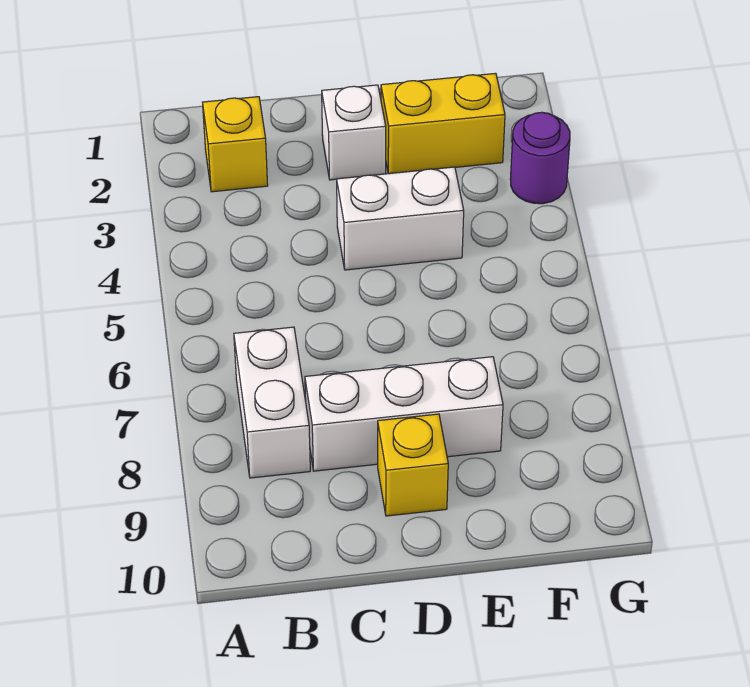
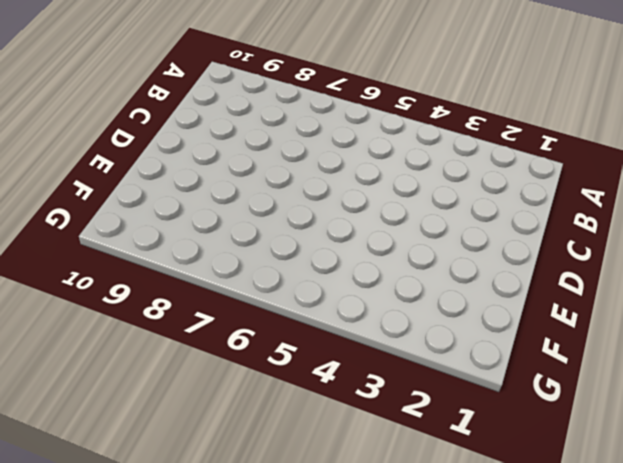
none -> yellow 1x1 brick [202,97,268,192]
none -> white 1x2 brick [234,327,310,478]

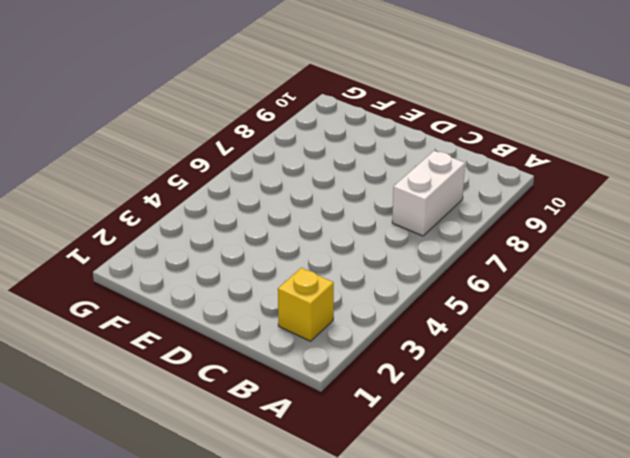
none -> white 1x3 brick [305,357,503,471]
none -> white 1x1 brick [322,85,386,180]

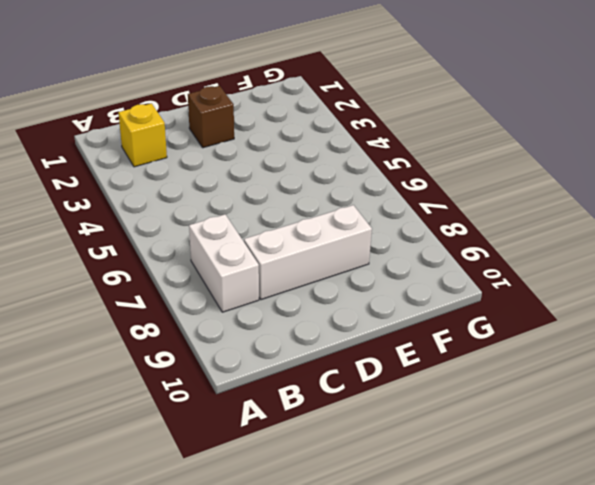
brown 1x1 brick [188,86,234,148] -> white 1x1 brick [322,85,386,180]
none -> white 1x2 brick [337,167,464,270]
none -> yellow 1x1 brick [378,414,448,516]

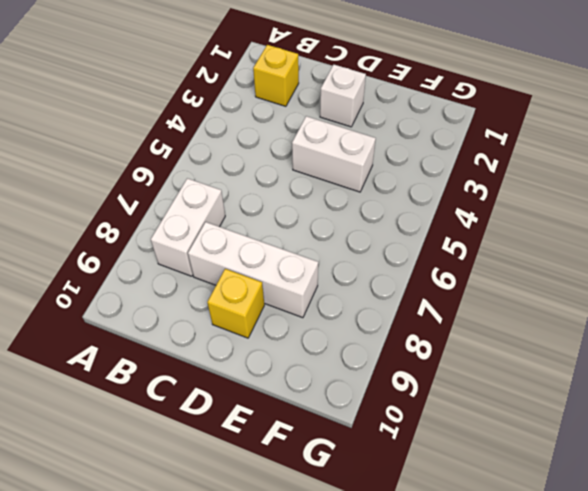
none -> yellow 1x2 brick [381,73,505,174]
none -> purple 1x1 round brick [510,112,570,204]

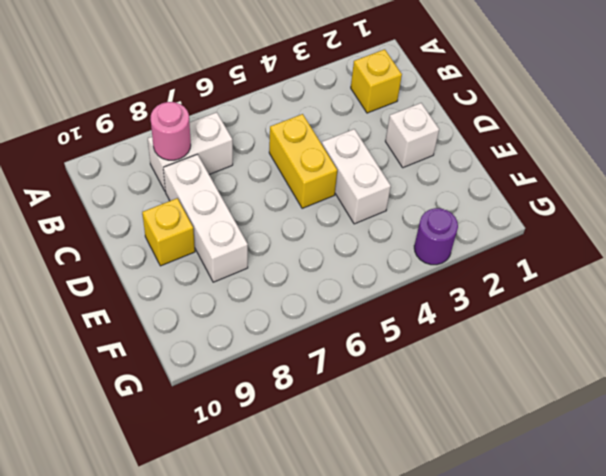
pink 1x1 round brick [151,102,191,160] -> none
yellow 1x2 brick [269,114,337,208] -> yellow 1x2 brick moved to [381,73,505,174]

